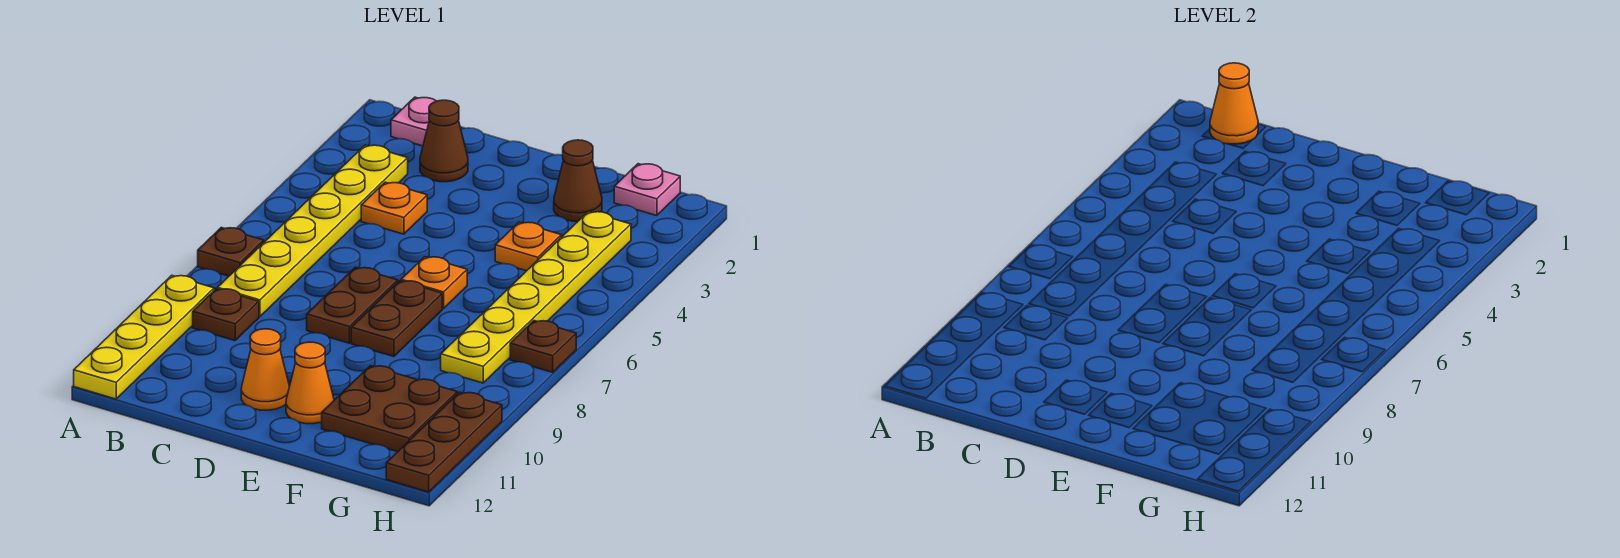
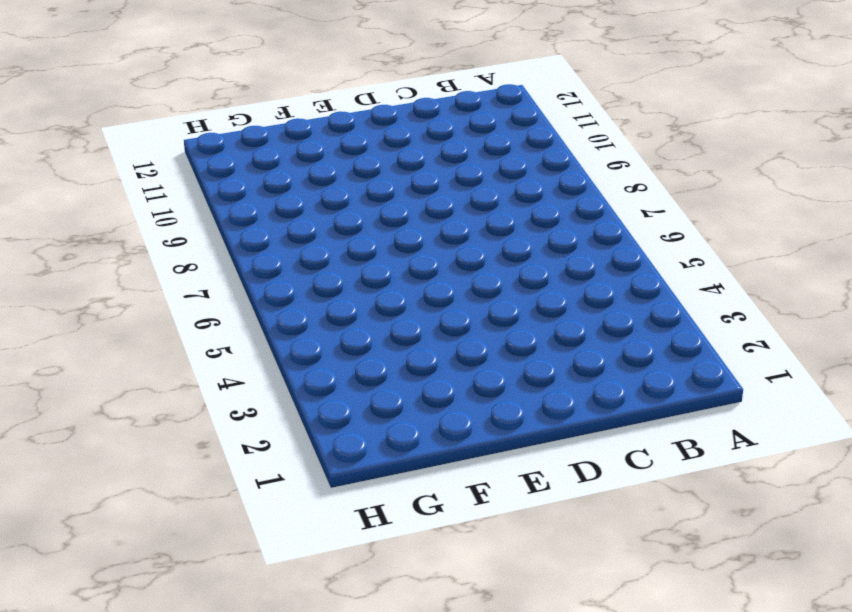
none -> brown 1x1 plate [198,227,264,276]
none -> yellow 1x4 plate [74,275,214,399]
none -> pink 1x1 plate [391,97,436,146]

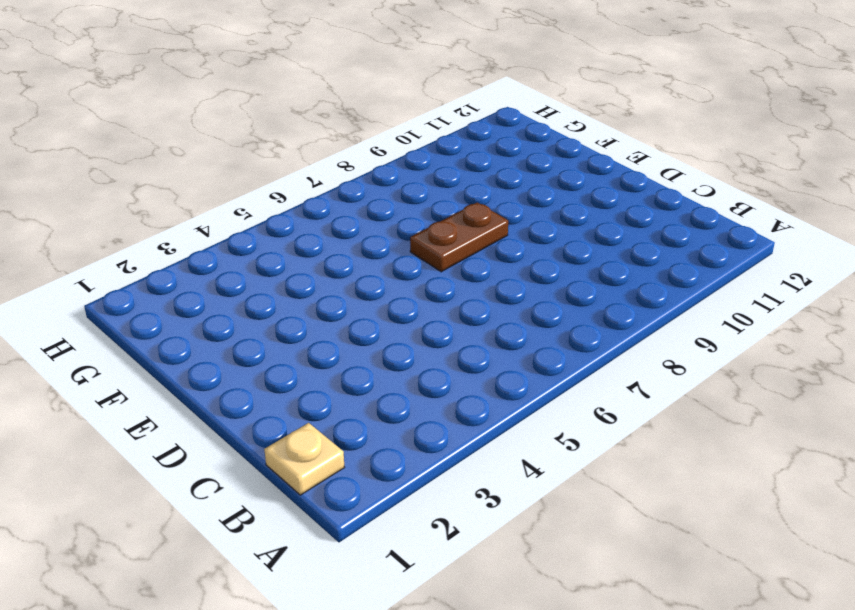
tan 1x1 plate [264,423,344,495] -> pink 1x1 plate [391,97,436,146]
none -> brown 1x1 plate [198,227,264,276]
none -> yellow 1x4 plate [74,275,214,399]
none -> yellow 1x6 plate [218,145,408,317]

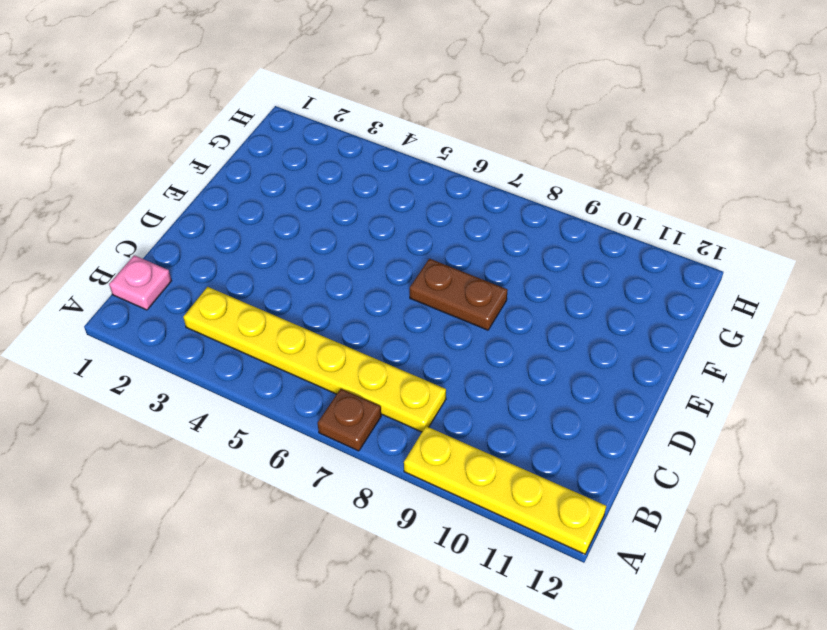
none -> brown 1x1 plate [193,289,259,341]
none -> brown 1x1 cone [420,100,468,182]
none -> orange 1x1 plate [361,182,427,234]

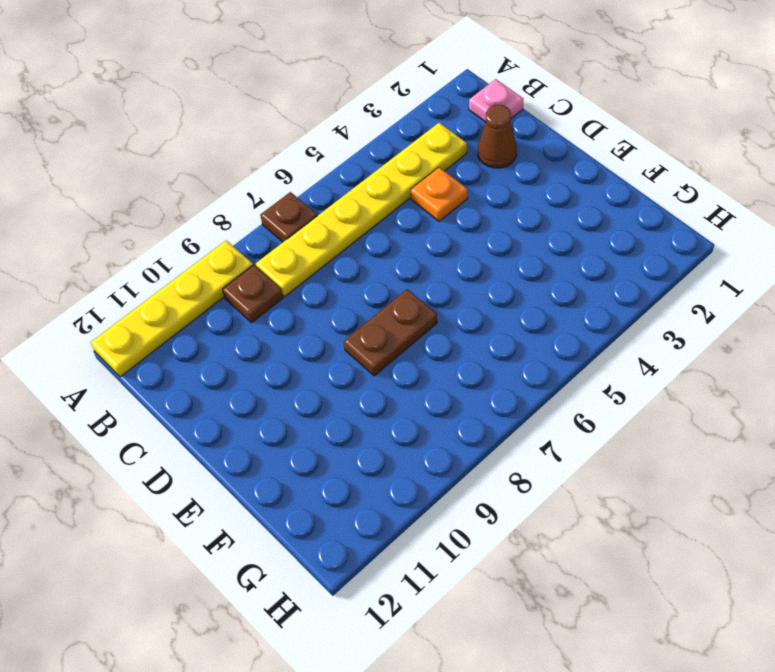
none -> brown 1x2 plate [307,267,398,343]
none -> orange 1x1 cone [241,329,289,410]
none -> orange 1x1 plate [401,257,467,309]

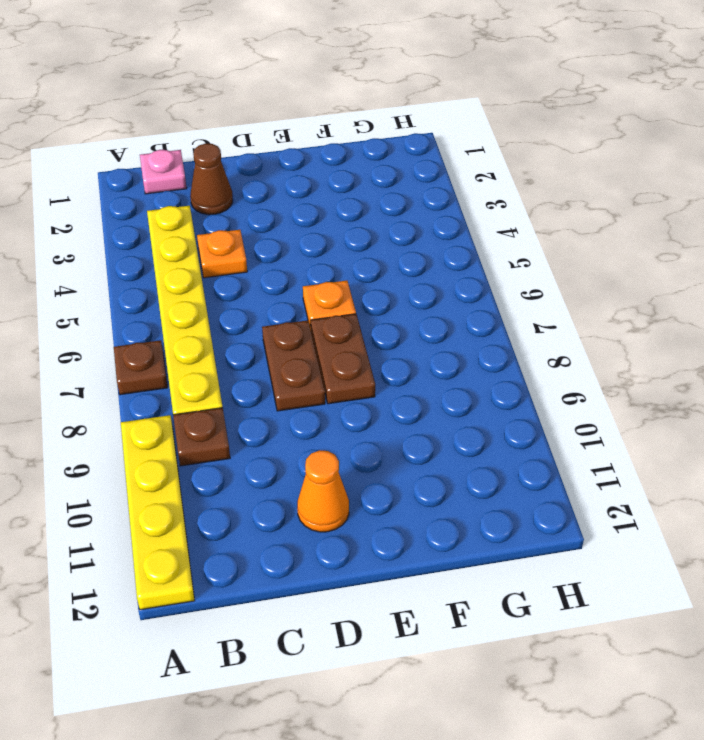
none -> orange 1x1 cone [286,342,334,424]
none -> brown 1x1 cone [554,140,602,221]
none -> orange 1x1 plate [495,222,561,271]

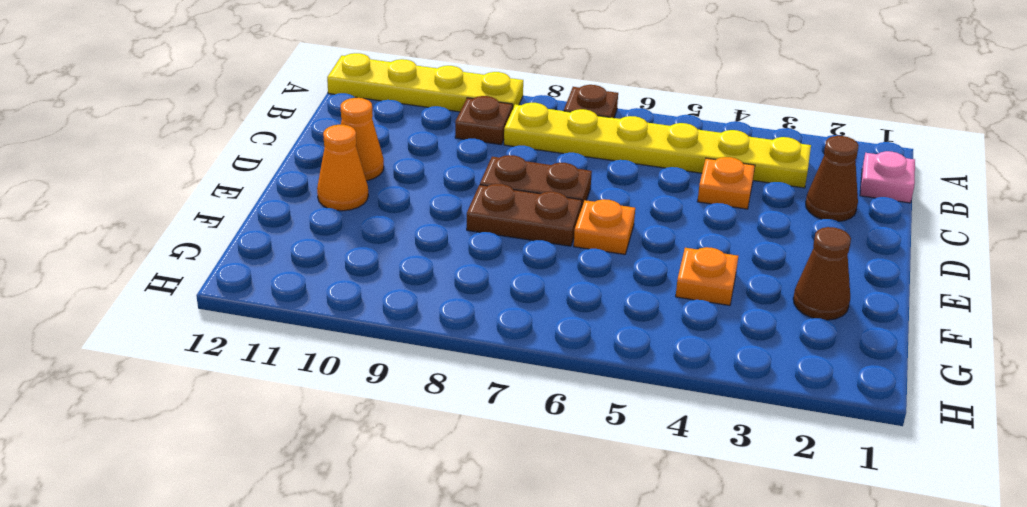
none -> brown 2x2 plate [322,366,457,452]
none -> pink 1x1 plate [614,164,680,216]
none -> yellow 1x6 plate [441,212,631,383]

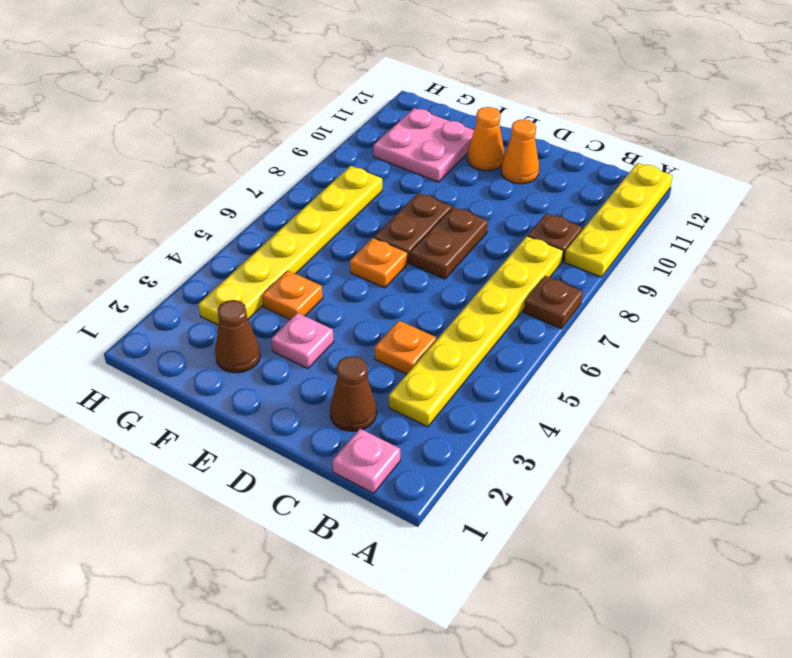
pink 1x1 plate [271,313,334,368] -> pink 1x1 plate moved to [614,164,680,216]
pink 2x2 plate [374,108,474,182] -> brown 2x2 plate [322,366,457,452]
none -> brown 1x1 plate [510,321,576,372]
none -> brown 1x3 plate [386,392,502,492]
none -> orange 1x1 cone [1210,63,1258,144]

